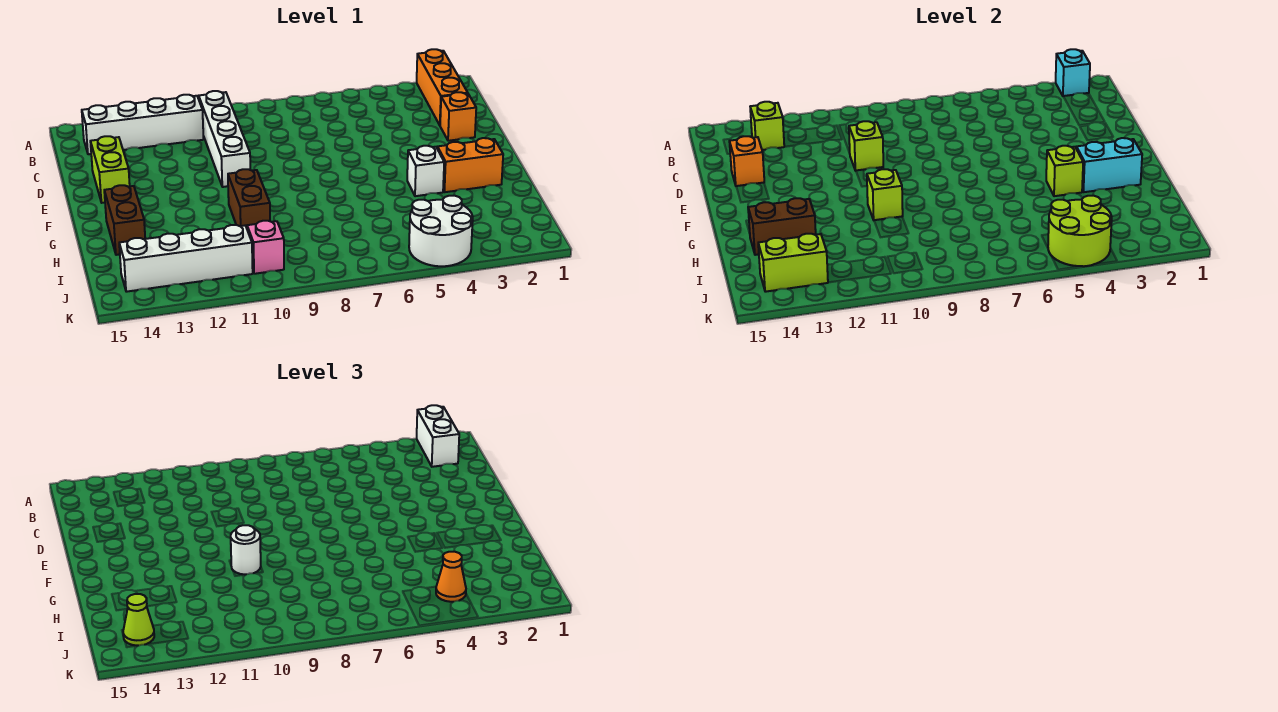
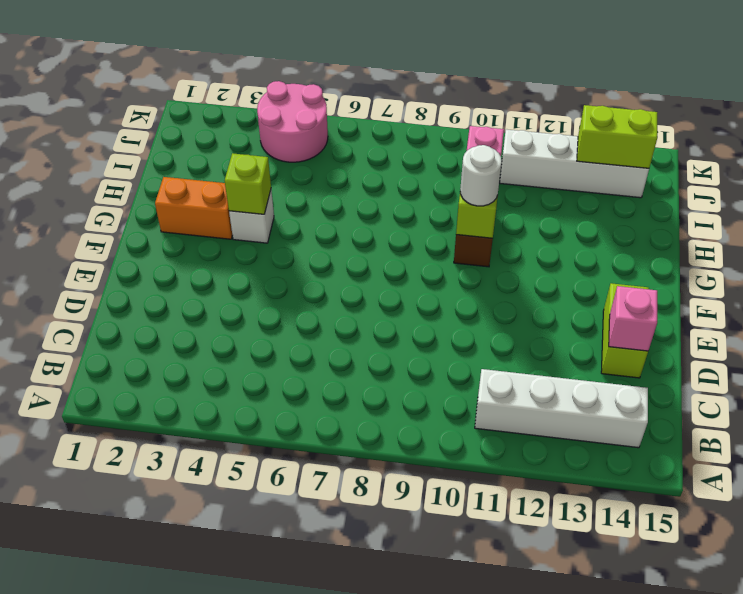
pink 1x1 brick [609,286,657,351] -> orange 1x1 brick [729,136,764,186]
pink 2x2 round brick [257,81,328,162] -> white 2x2 round brick [409,196,473,266]
none -> orange 1x3 brick [417,49,467,125]
none -> white 1x4 brick [199,91,250,187]
none -> orange 1x1 brick [440,92,476,141]

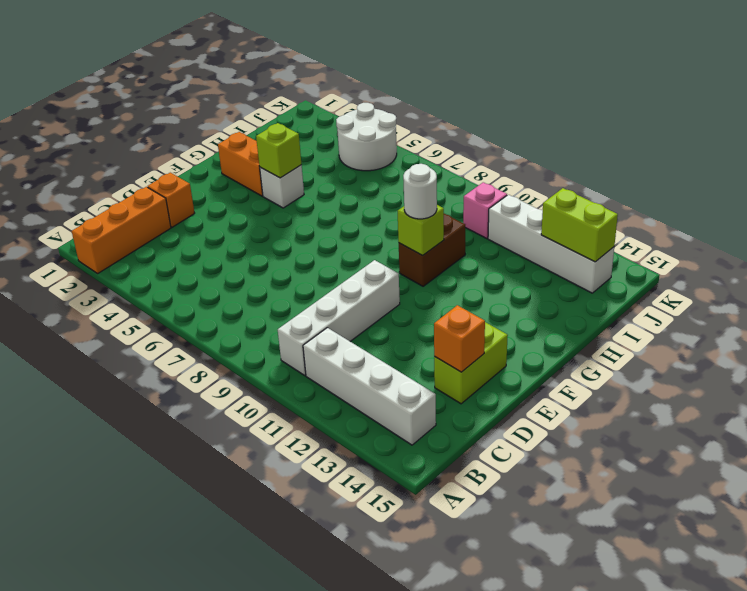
none -> brown 1x2 brick [104,185,145,255]
none -> cyan 1x1 brick [1056,49,1090,96]
none -> lime 1x1 brick [750,102,784,150]

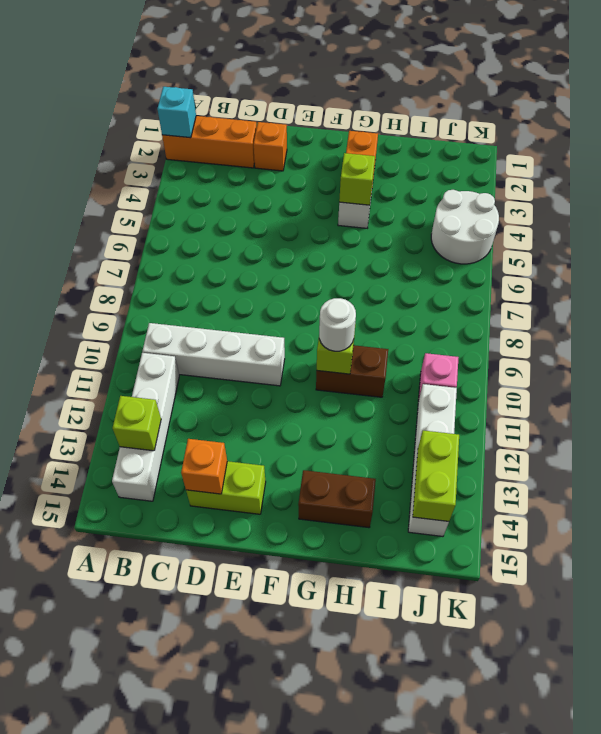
none -> lime 1x1 brick [849,121,883,171]
none -> cyan 1x2 brick [1076,138,1142,192]
none -> brown 1x2 brick [748,198,816,255]

